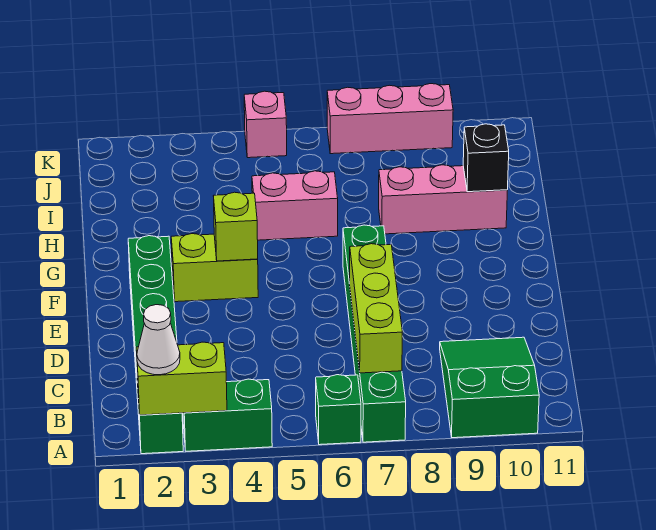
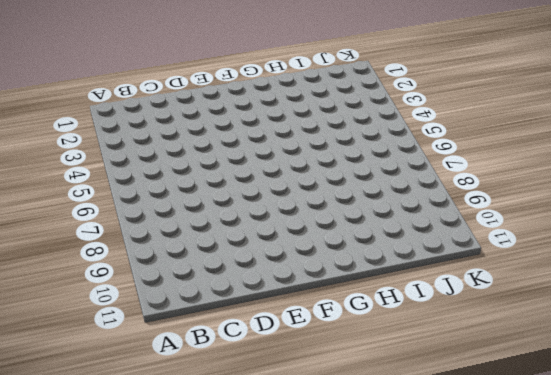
none -> green 1x6 brick [128,236,183,454]
none -> green 1x2 brick [183,379,272,451]
none -> green 1x1 brick [316,375,361,445]

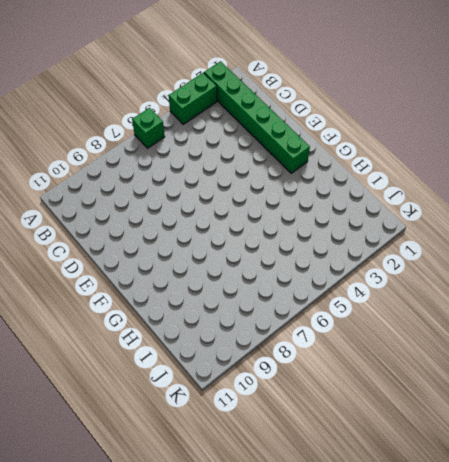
none -> green 1x6 brick [343,225,406,442]
none -> green 2x3 slope [440,337,539,438]
none -> lime 1x2 brick [171,234,258,302]

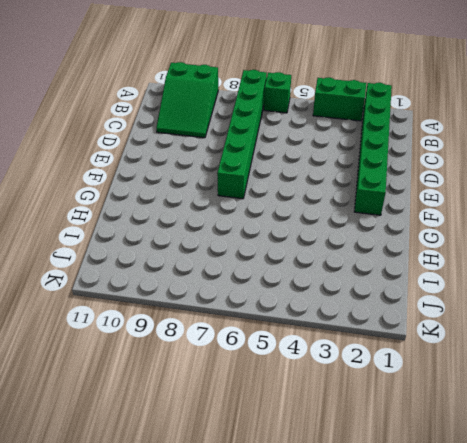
none -> lime 1x2 brick [171,234,258,302]
none -> pink 1x2 brick [252,171,338,240]
none -> pink 1x3 brick [379,165,507,234]

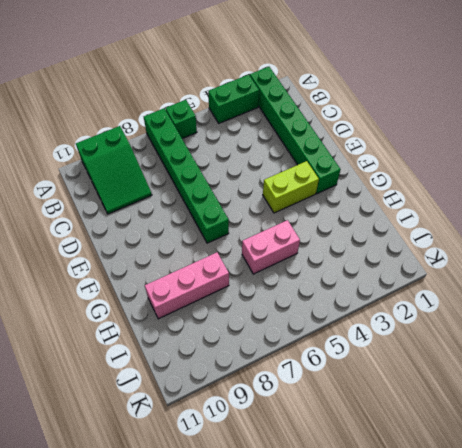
none -> pink 1x1 brick [244,91,287,158]
none -> pink 1x3 brick [327,84,453,154]
none -> lime 1x2 brick [136,342,227,415]

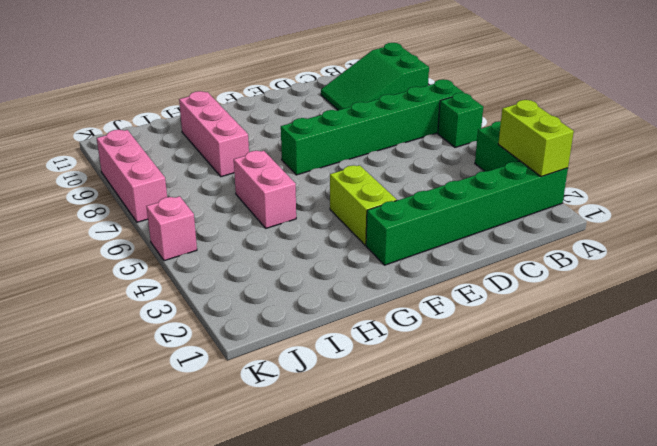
none -> lime 1x3 brick [350,244,402,373]
none -> lime 1x1 brick [214,192,258,261]
none -> black 1x1 brick [463,124,509,192]

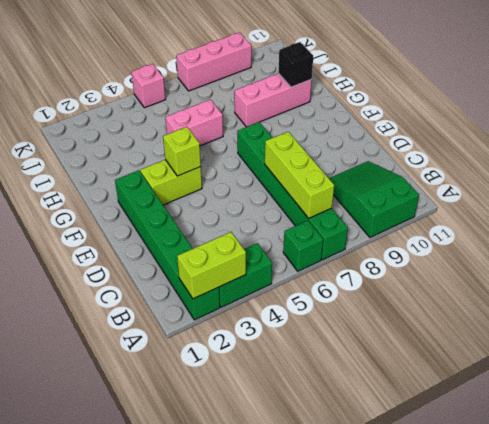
none -> white 1x1 cone [137,305,180,375]

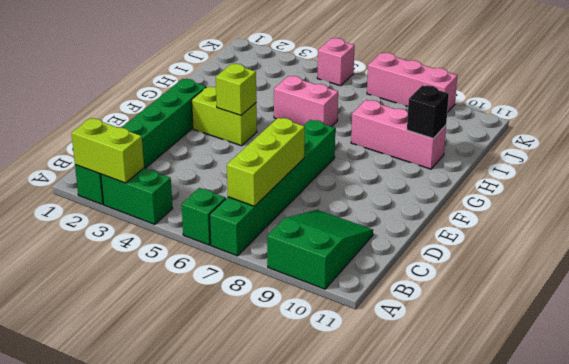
none -> white 1x1 cone [137,305,180,375]

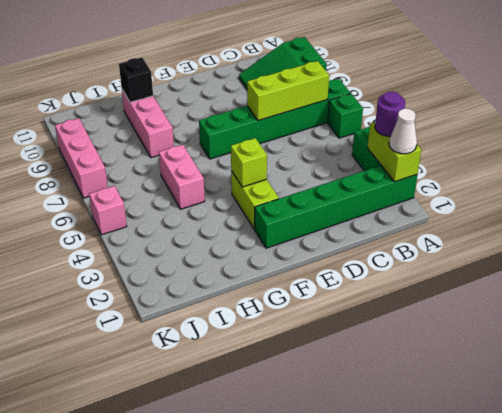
purple 1x1 round brick [375,92,405,136] -> none

